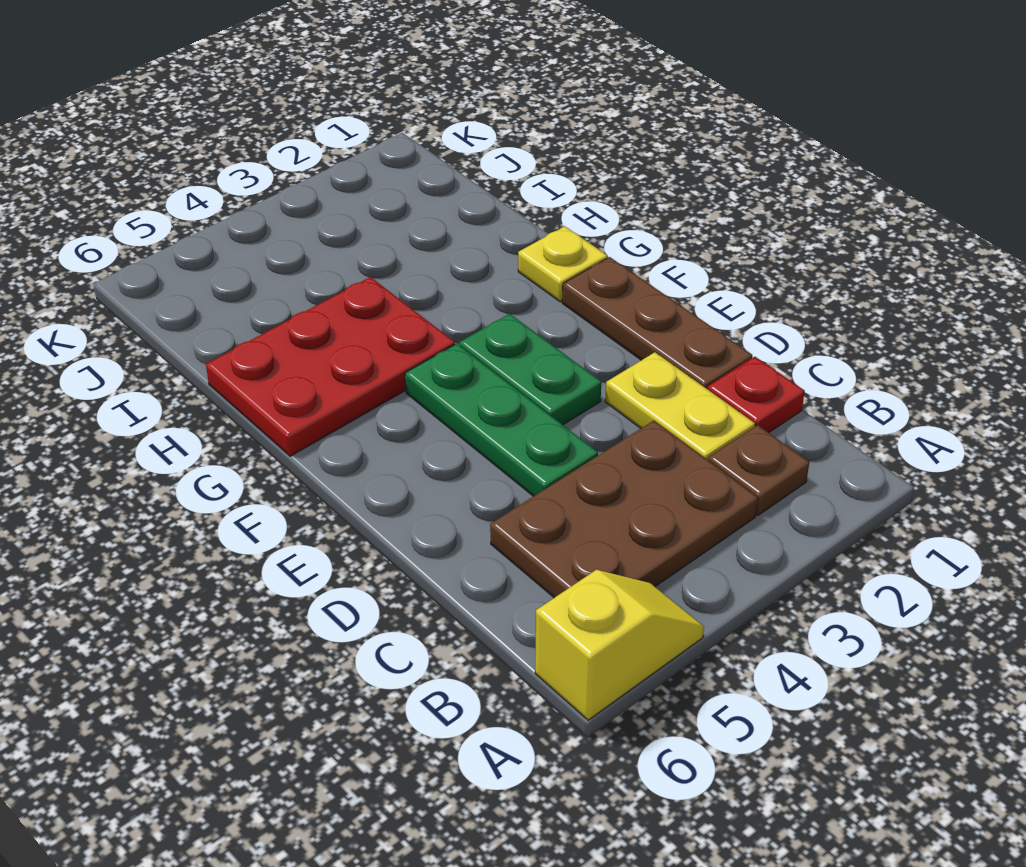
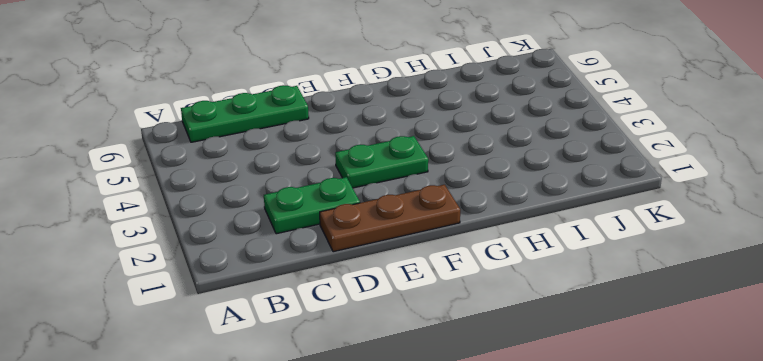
green 1x3 plate [181,85,309,142] -> green 1x3 plate moved to [405,344,598,496]
green 1x2 plate [264,177,360,234] -> yellow 1x2 plate [605,352,755,460]
none -> yellow 1x2 slope [535,570,704,720]
none -> brown 1x1 plate [708,425,809,515]

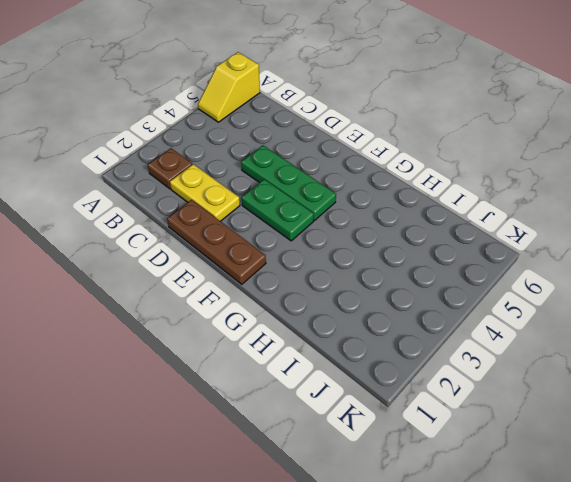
none -> brown 2x3 plate [490,421,758,598]
none -> red 1x1 plate [707,357,805,433]

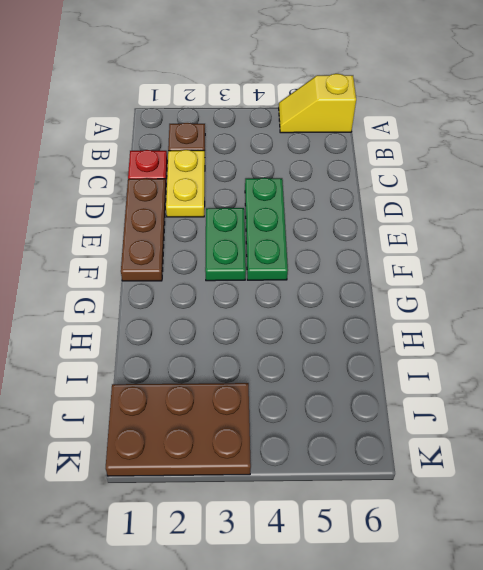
brown 2x3 plate [106,383,251,476] -> brown 2x3 plate moved to [490,421,758,598]
none -> yellow 1x1 plate [518,226,607,302]
none -> red 2x3 plate [206,277,455,456]

